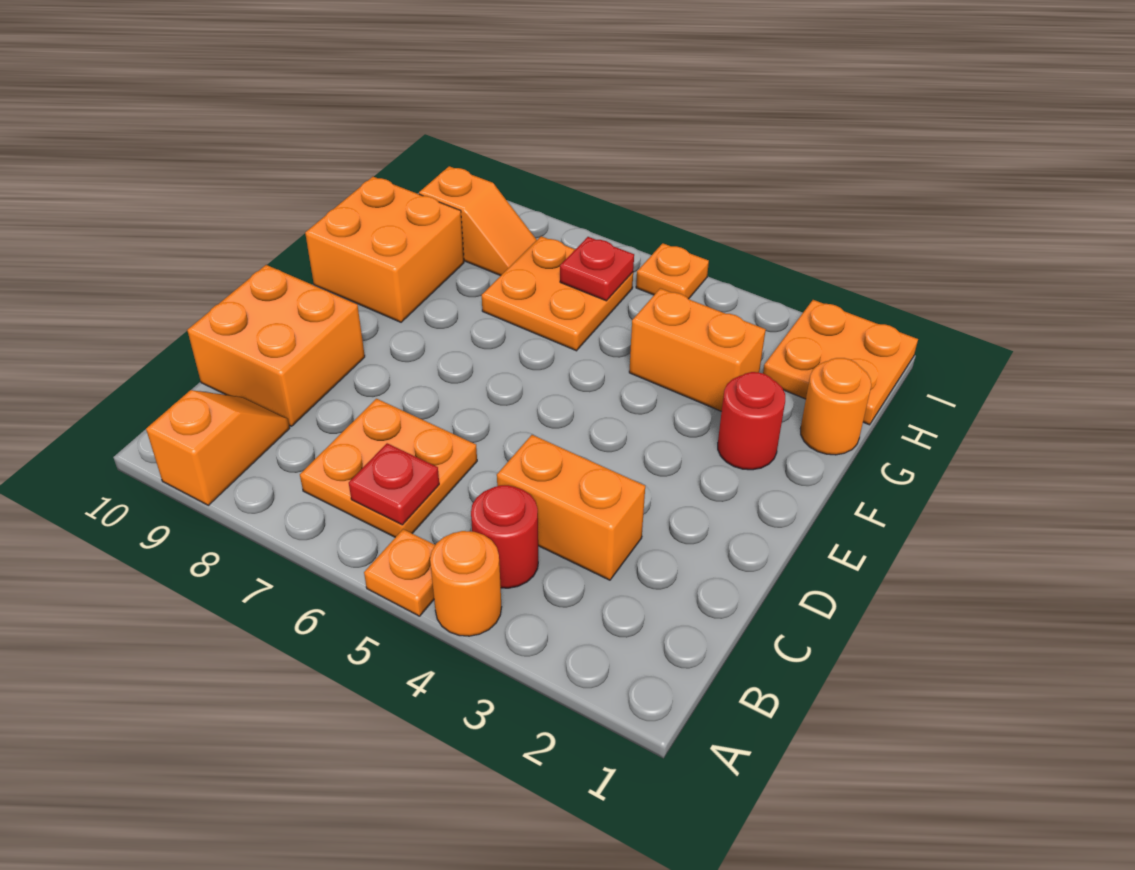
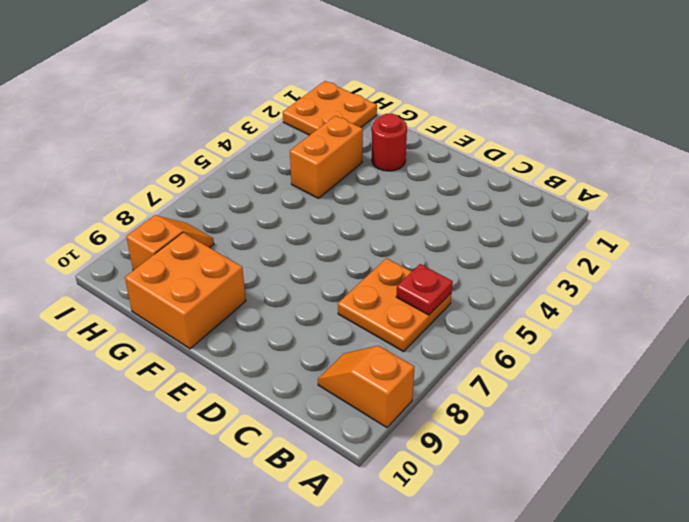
none -> orange 1x1 round brick [430,531,501,636]
none -> orange 1x1 plate [364,529,435,616]
none -> red 1x1 round brick [471,485,538,588]

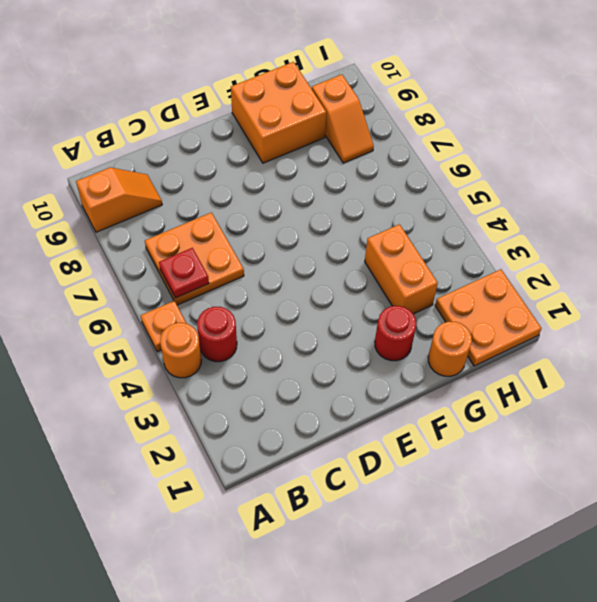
none -> orange 1x2 brick [497,435,645,580]
none -> orange 2x2 brick [187,265,365,426]
none -> orange 2x2 plate [482,236,633,351]

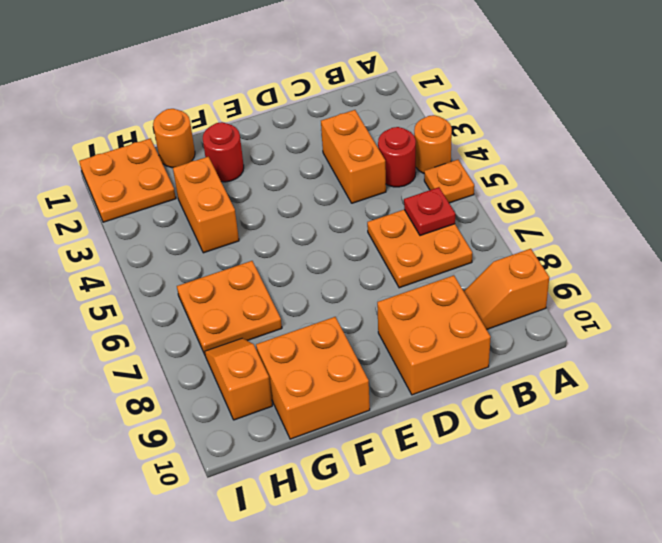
none -> orange 1x1 plate [636,243,709,299]
none -> red 1x1 plate [560,237,634,301]

